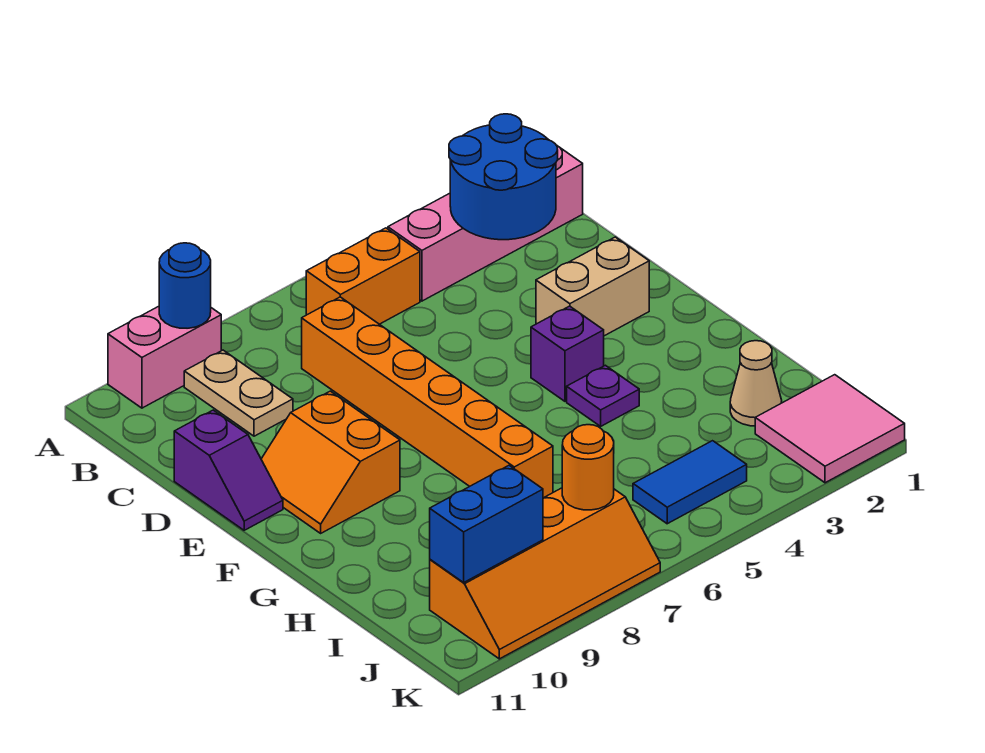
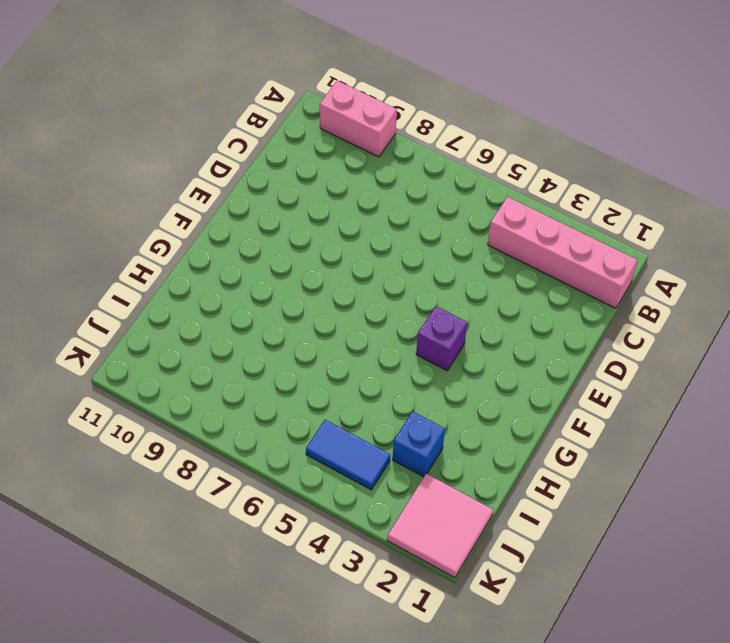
blue 1x1 brick [393,412,445,477] -> none
none -> orange 1x2 brick [306,228,420,324]
none -> tan 1x2 plate [184,350,293,436]
none -> orange 1x6 brick [302,297,553,498]

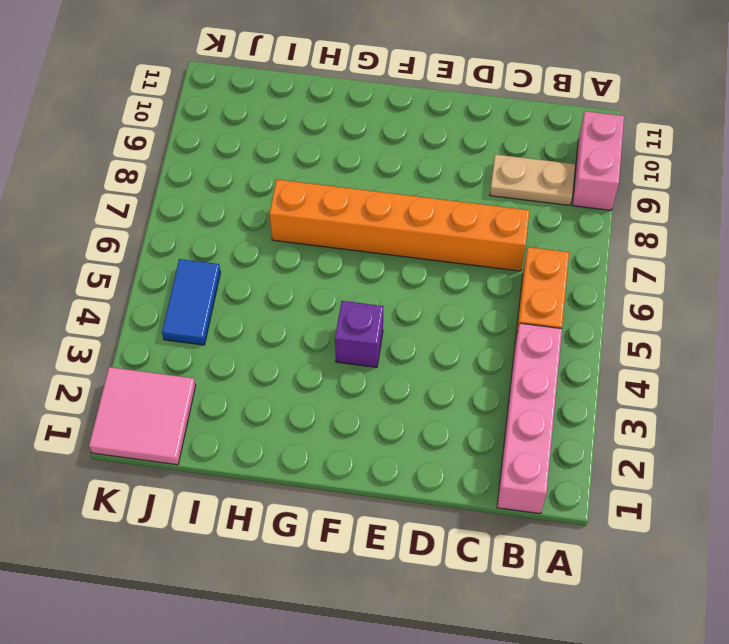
none -> purple 1x2 slope [174,410,283,530]
none -> tan 1x2 brick [536,237,649,336]
none -> orange 2x2 slope [261,391,400,533]

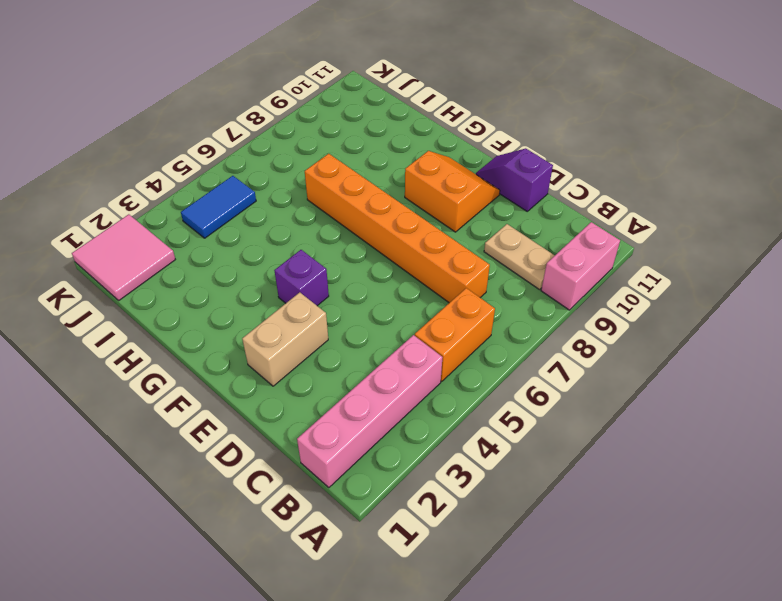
none -> purple 1x1 plate [567,365,639,426]
none -> tan 1x1 cone [730,341,782,426]
none -> orange 2x4 slope [430,488,660,659]

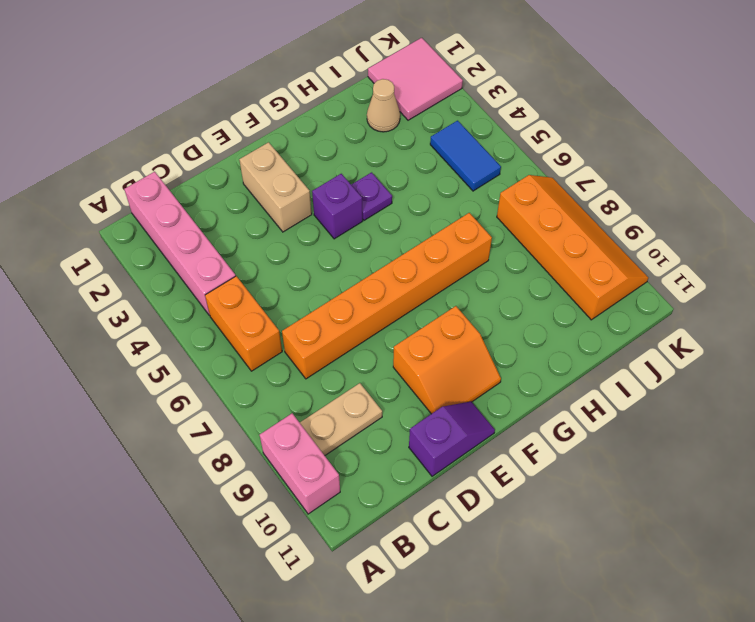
none -> blue 1x1 round brick [159,243,211,328]
none -> blue 2x2 round brick [449,114,558,240]
none -> orange 1x1 round brick [562,425,614,510]

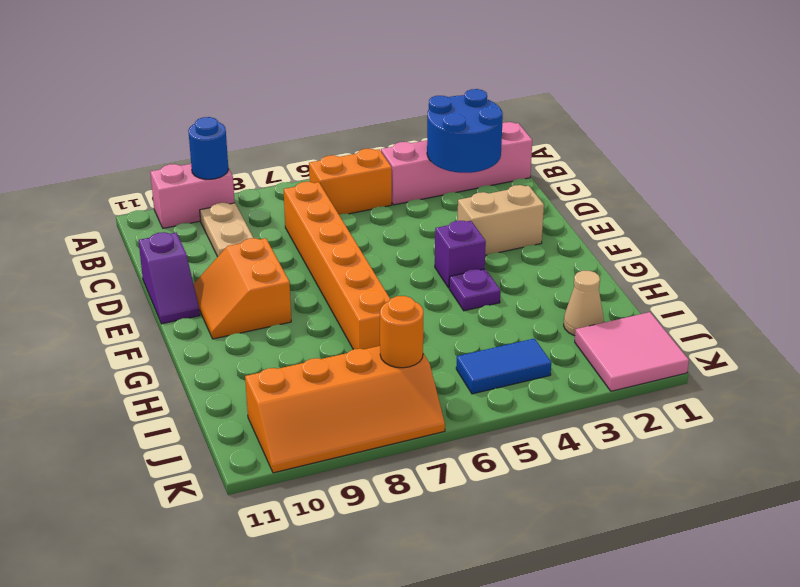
none -> blue 1x2 brick [430,466,543,582]

